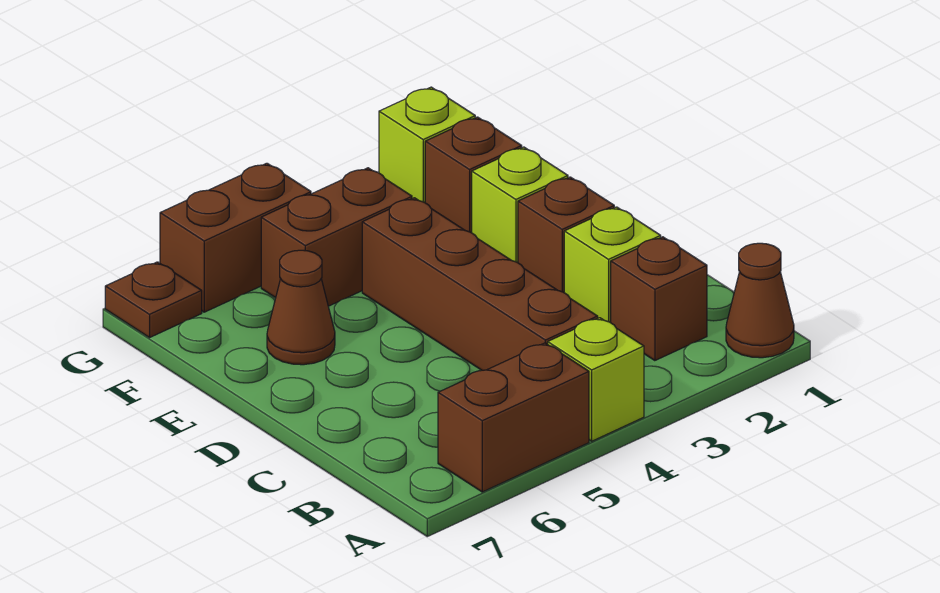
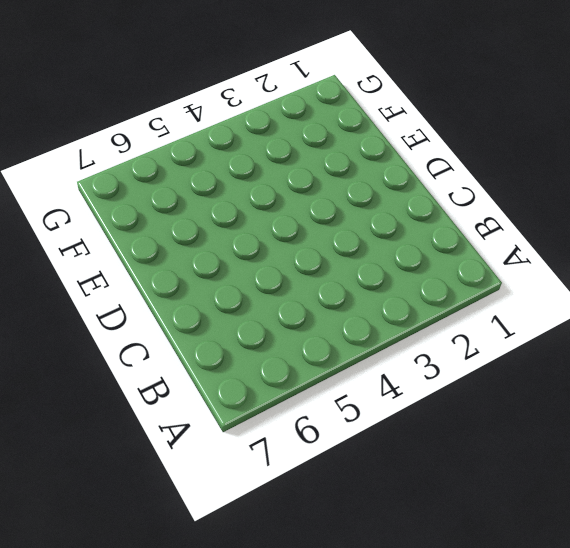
none -> brown 1x1 cone [726,243,794,358]
none -> lime 1x1 brick [548,318,644,441]
none -> brown 1x2 brick [438,343,589,492]

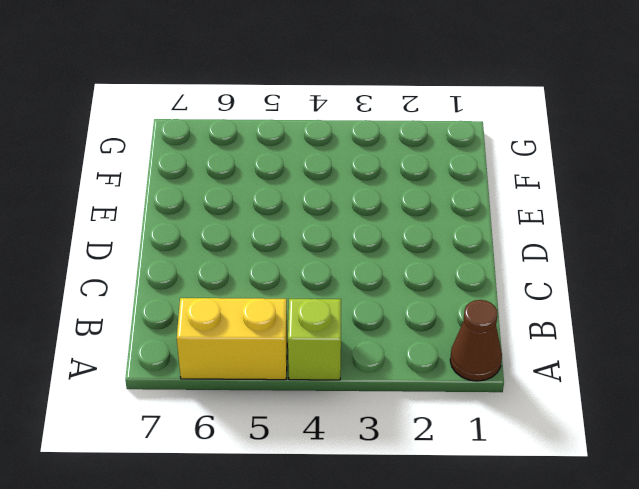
yellow 1x2 brick [177,298,287,380] -> brown 1x2 brick [438,343,589,492]
none -> brown 1x1 brick [611,237,707,361]
none -> brown 1x4 brick [362,198,598,370]
none -> lime 1x1 brick [564,207,661,323]

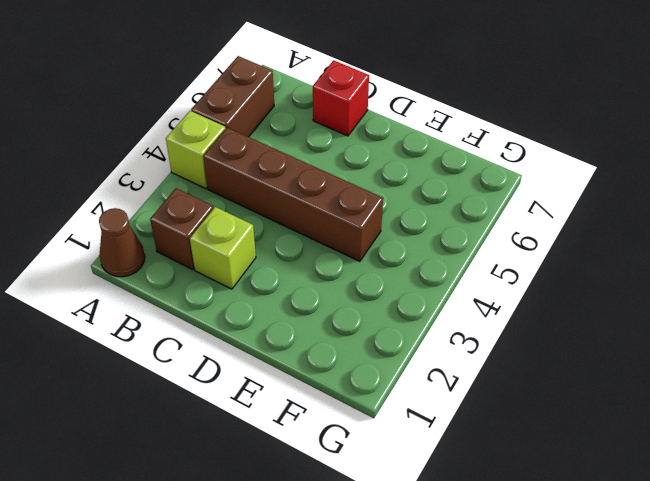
red 1x1 brick [313,60,369,136] -> none
none -> brown 1x1 brick [518,177,614,292]
none -> lime 1x1 brick [472,147,568,263]
none -> brown 1x1 cone [267,250,335,365]

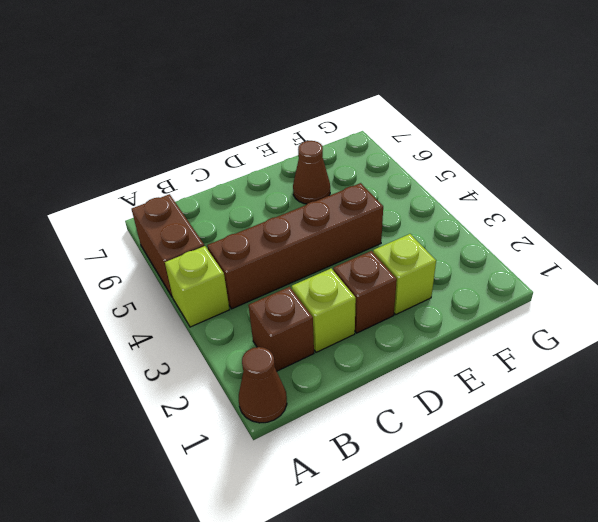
none -> brown 1x1 brick [425,117,522,233]
none -> brown 1x2 brick [261,168,412,306]
none -> lime 1x1 brick [379,87,475,202]

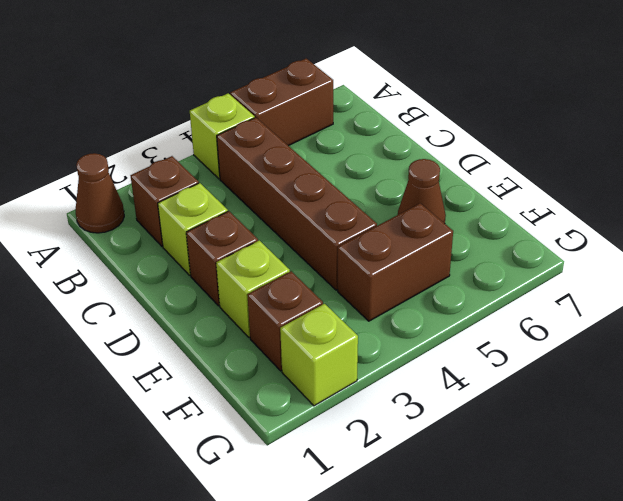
none -> brown 1x2 brick [160,163,311,312]
none -> brown 1x1 plate [105,262,202,338]

